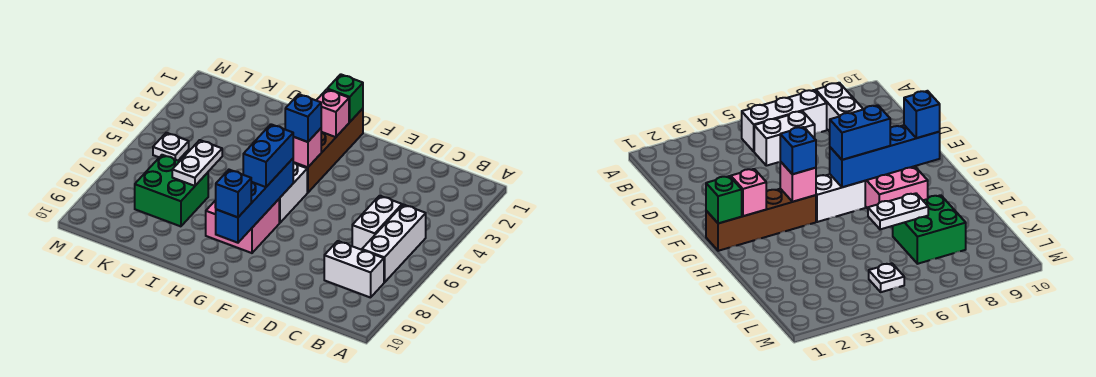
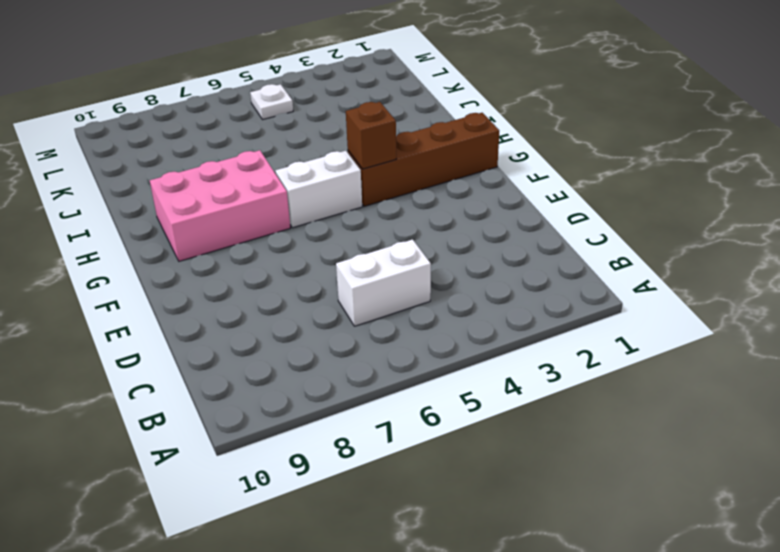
brown 1x1 brick [346,102,396,169] -> pink 1x1 brick [293,128,321,167]
pink 2x3 brick [150,150,290,261] -> pink 2x2 brick [206,199,279,253]
none -> white 1x3 brick [362,205,426,282]
none -> white 1x2 brick [324,241,384,298]
none -> green 2x2 brick [135,155,208,226]

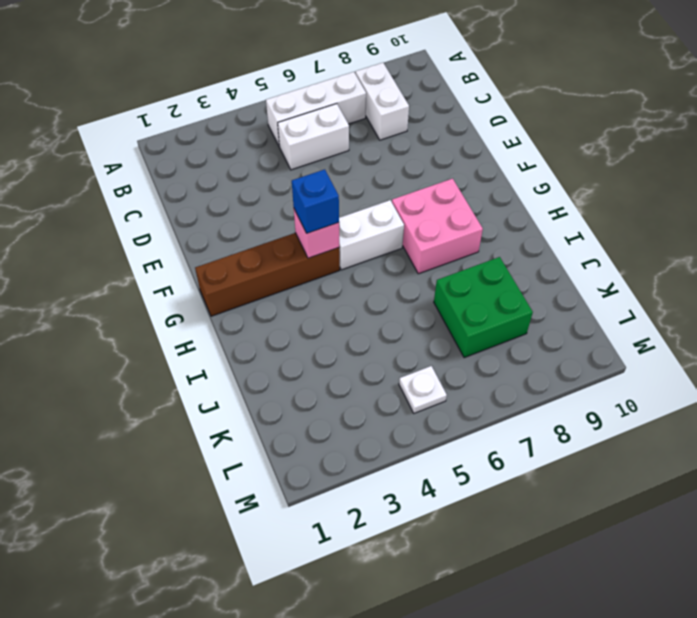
none -> green 1x1 brick [327,74,363,122]
none -> pink 1x1 brick [316,89,349,137]
none -> blue 1x4 brick [216,159,293,243]

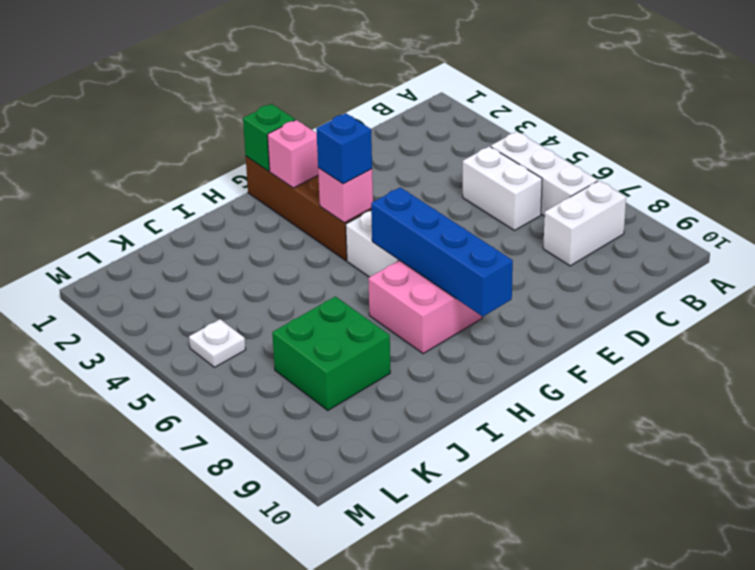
none -> white 1x2 plate [172,140,222,186]
none -> blue 1x2 brick [243,124,293,187]
none -> blue 1x1 brick [216,170,251,217]

